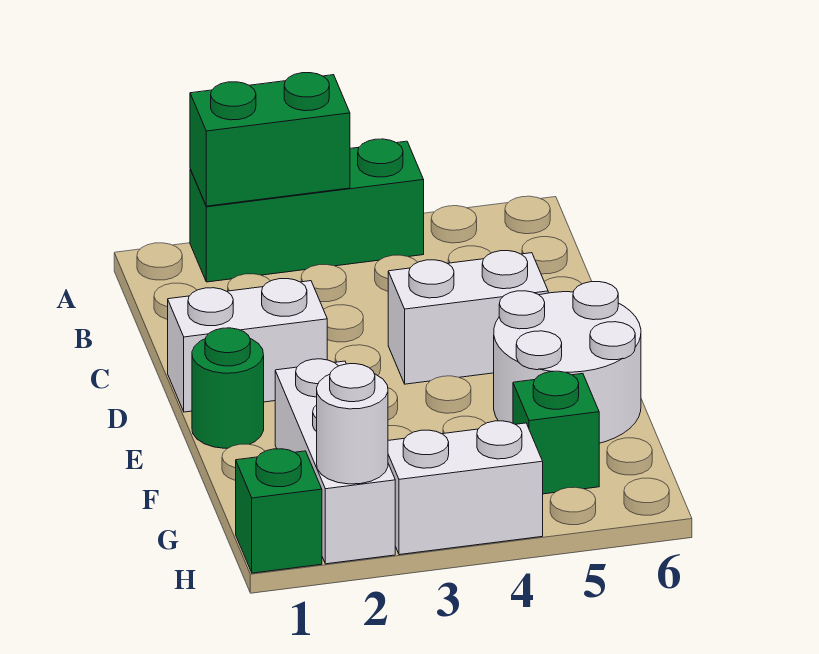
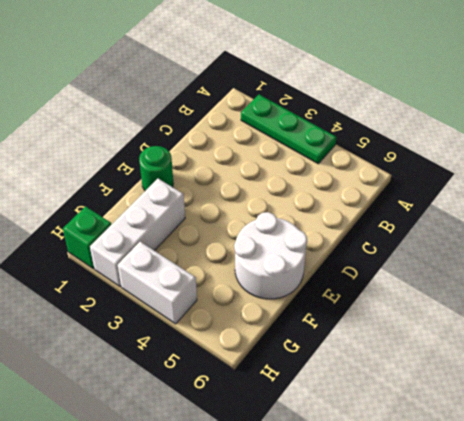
green 1x3 plate [241,95,336,164] -> green 1x3 brick [190,139,424,282]
none -> white 1x2 brick [168,279,327,412]
none -> white 1x2 brick [388,251,548,384]

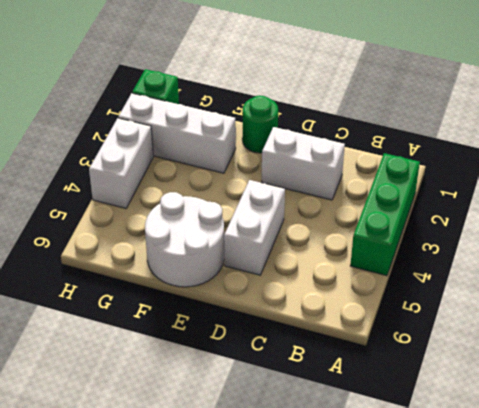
white 1x2 brick [261,127,345,200] -> white 1x2 brick turned to [168,279,327,412]
none -> green 1x1 brick [513,371,599,494]
none -> green 1x2 brick [190,73,350,206]

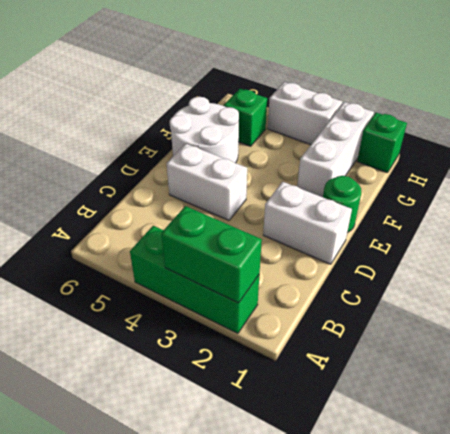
none -> white 1x1 round brick [317,364,388,484]

